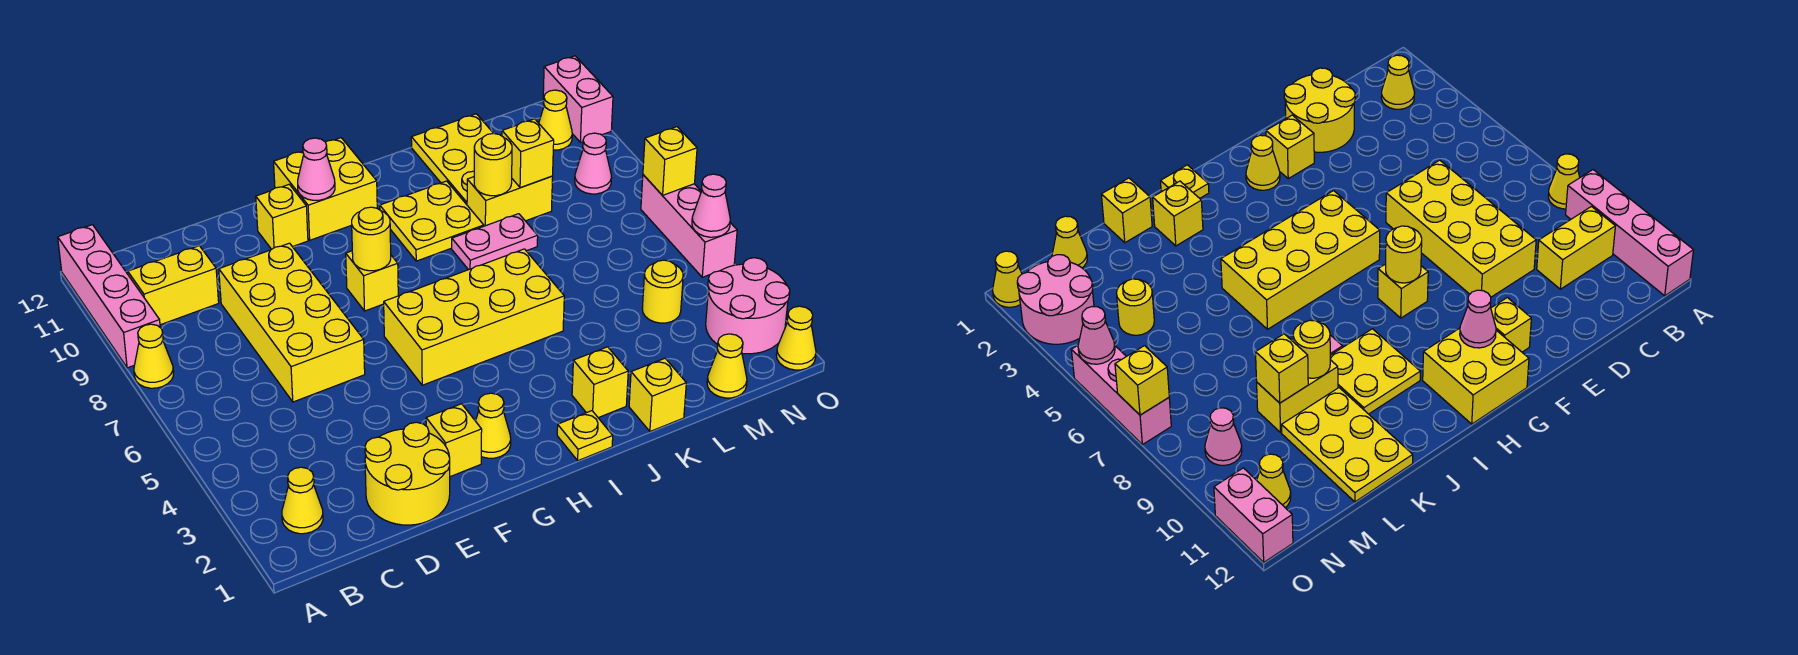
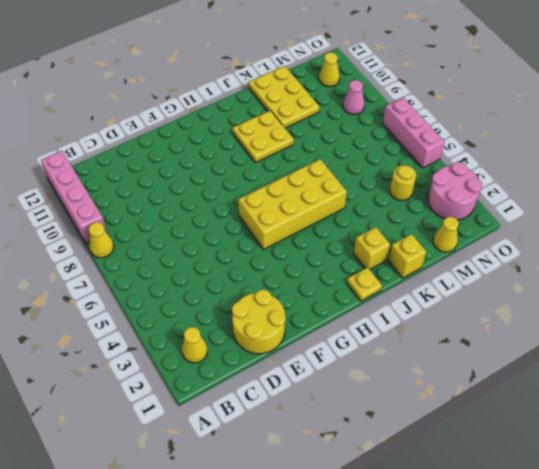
none -> yellow 1x2 brick [128,246,219,325]
none -> yellow 2x4 brick [219,243,365,402]
none -> yellow 1x1 brick [426,404,482,477]
none -> yellow 1x1 brick [256,184,308,249]

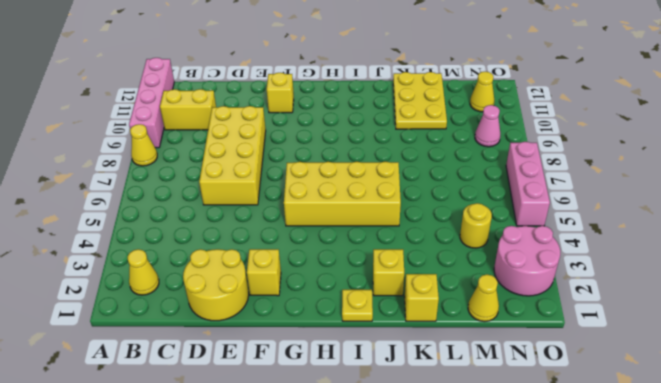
none -> yellow 1x1 cone [476,393,511,458]
none -> yellow 1x1 brick [346,251,398,311]
none -> yellow 2x2 brick [274,138,377,240]
none -> yellow 2x2 plate [380,181,484,261]

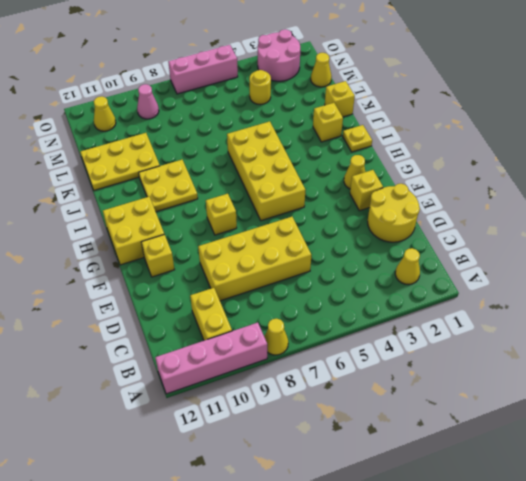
none -> pink 1x2 plate [452,214,538,270]
none -> yellow 1x2 brick [467,176,553,226]
none -> yellow 1x1 cone [776,306,816,370]
none -> pink 1x2 brick [543,56,613,142]

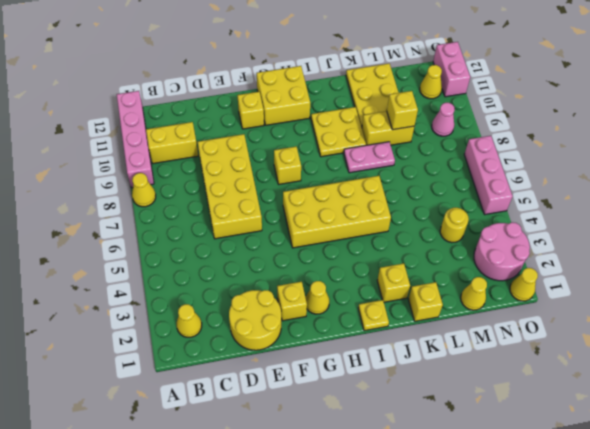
none -> yellow 1x1 round brick [352,207,391,271]
none -> pink 1x1 cone [298,138,335,200]
none -> yellow 1x1 round brick [474,133,512,196]
none -> pink 1x1 cone [692,174,730,237]

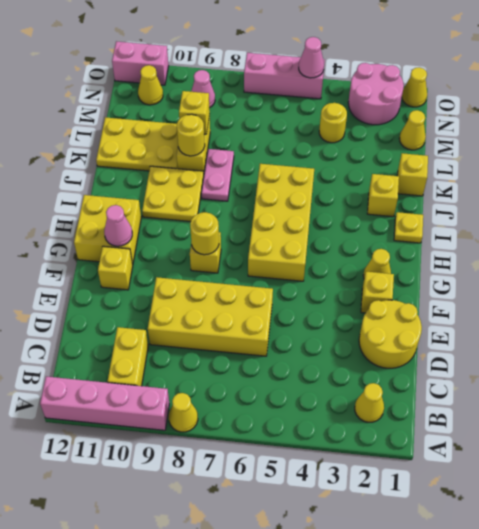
none -> yellow 1x1 brick [643,127,697,195]

